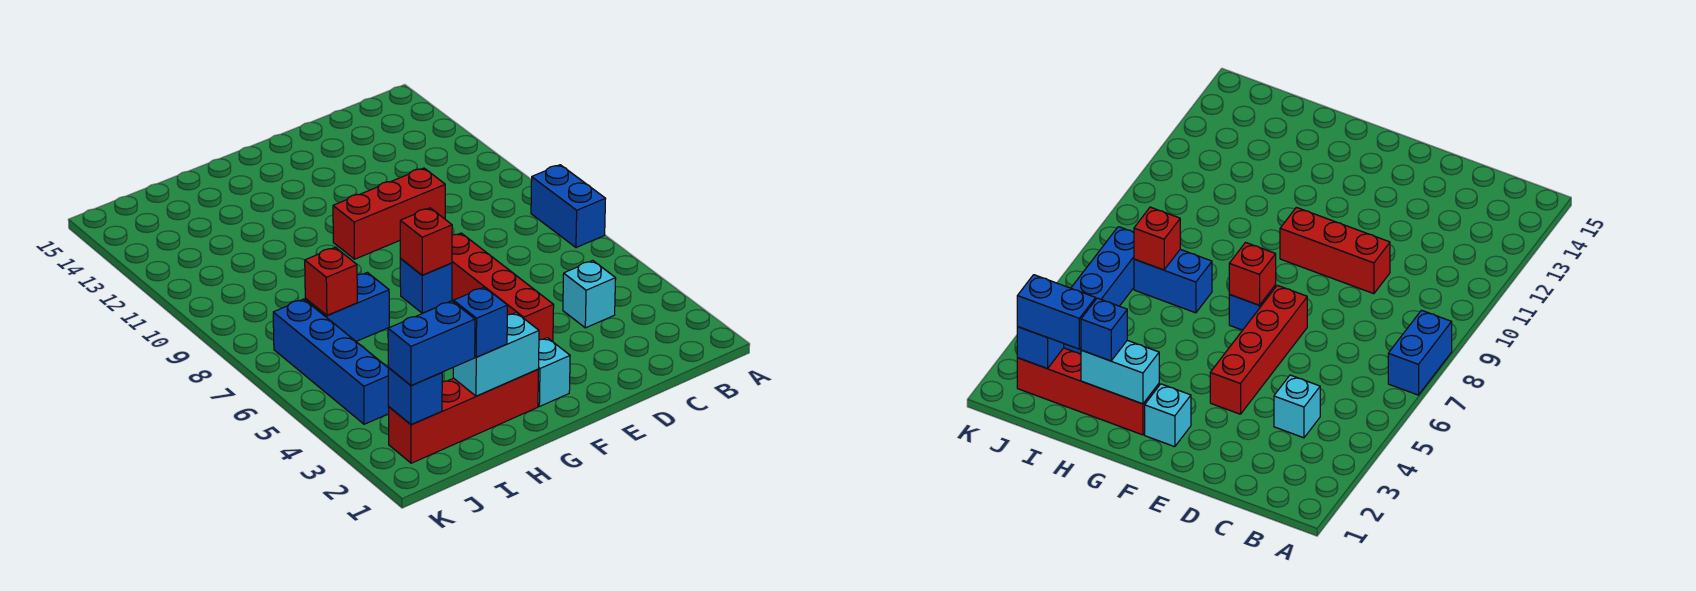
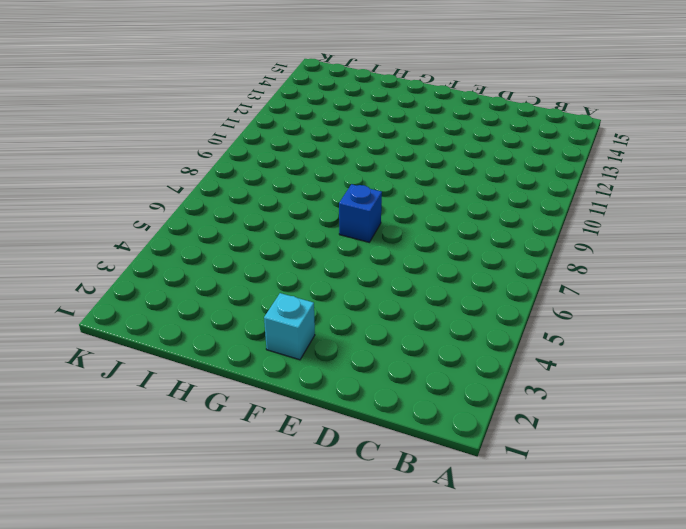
none -> blue 1x2 brick [531,165,606,248]
none -> cyan 1x1 brick [563,261,616,328]
none -> red 1x3 brick [333,168,445,259]

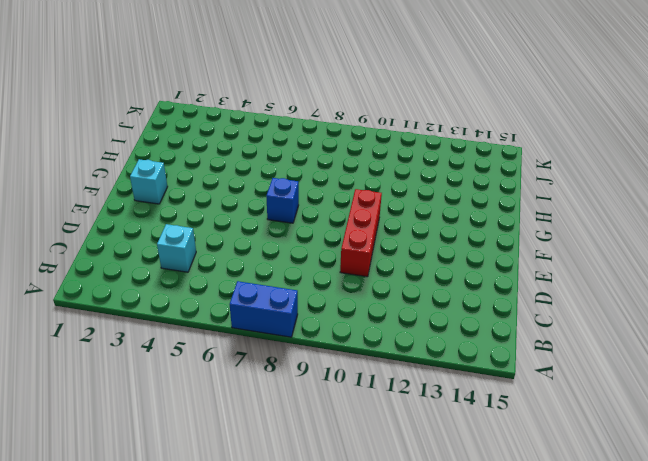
none -> red 1x4 brick [452,233,554,342]
none -> red 1x4 brick [388,369,538,463]
none -> blue 1x2 brick [305,272,389,341]

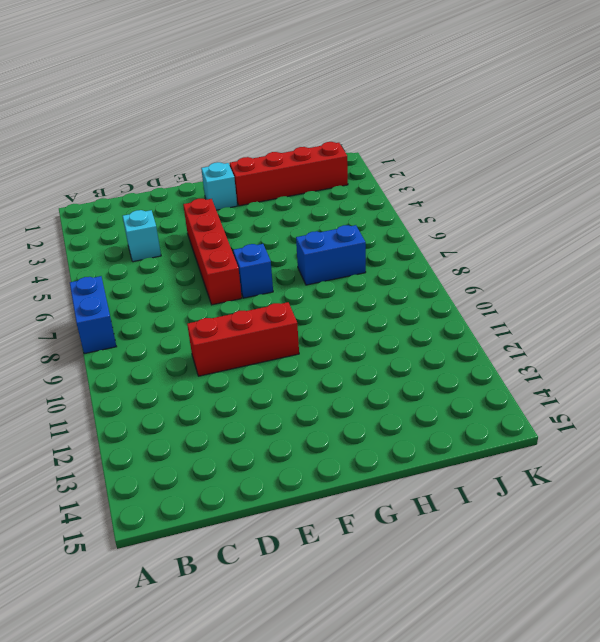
none -> blue 1x4 brick [273,299,389,424]
none -> red 1x1 brick [400,208,452,275]
none -> cyan 1x2 brick [453,313,539,396]

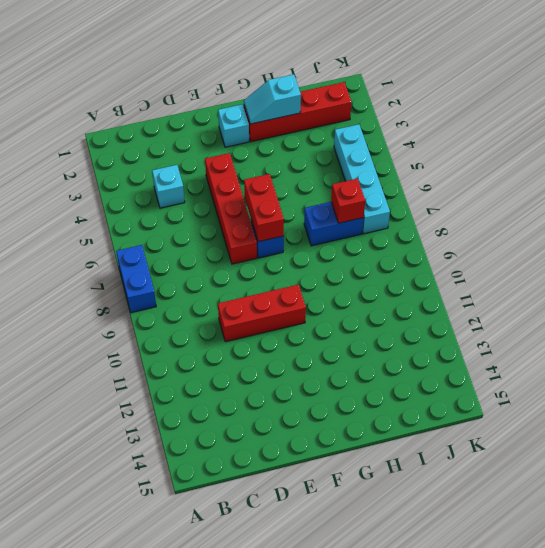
red 1x2 brick [244,174,284,242] -> red 1x1 brick [400,208,452,275]
cyan 1x2 slope [244,74,301,124] -> cyan 1x2 brick [453,313,539,396]
cyan 1x4 brick [334,124,390,234] -> blue 1x4 brick [273,299,389,424]
none -> blue 1x1 brick [388,368,442,425]
none -> blue 1x1 brick [454,287,507,357]
none -> blue 1x2 brick [388,301,475,385]

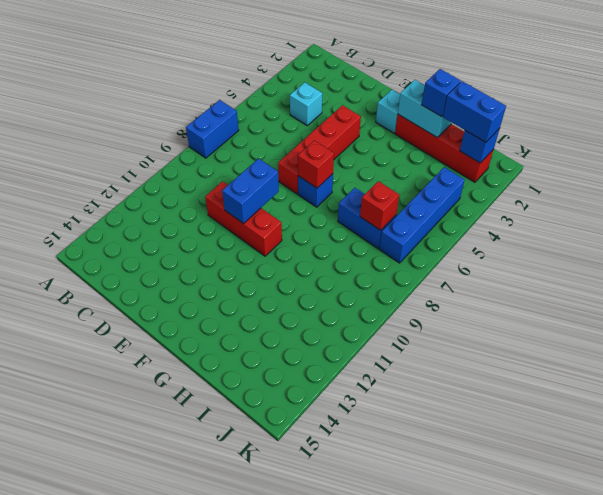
blue 1x2 brick [222,158,279,224] -> none

